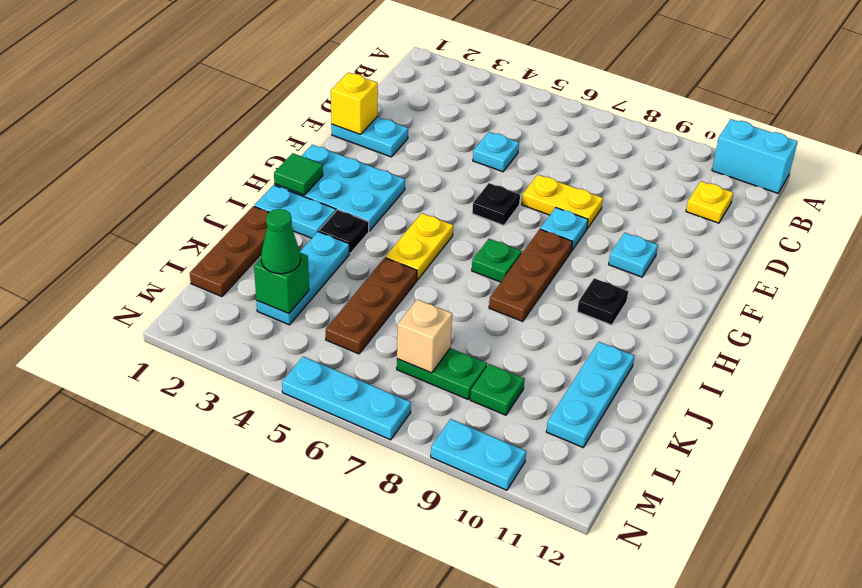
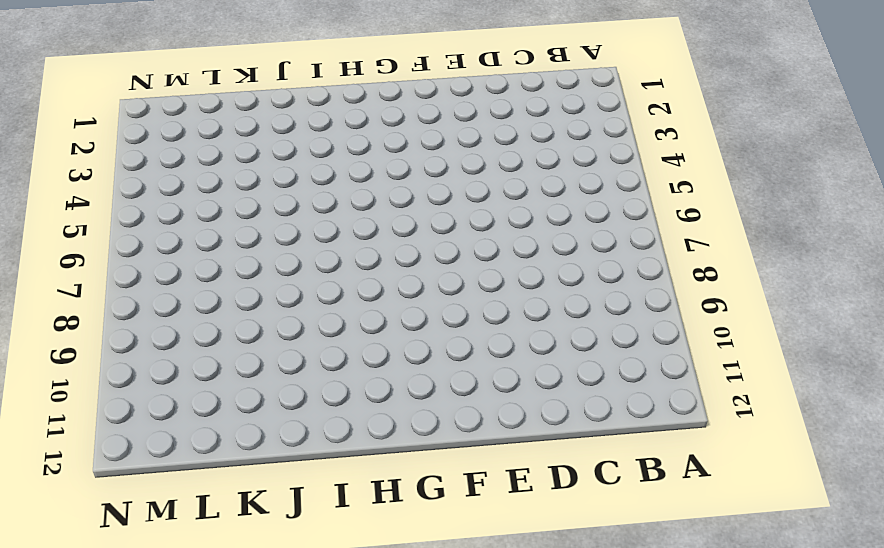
none -> cyan 1x2 brick [712,119,798,193]
none -> yellow 1x1 plate [686,181,733,223]
none -> cyan 1x1 plate [473,132,519,172]

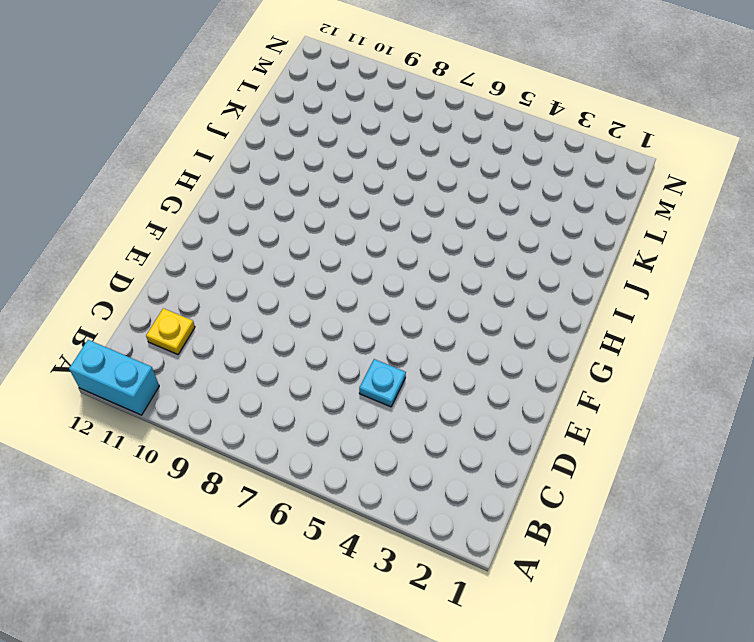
none -> cyan 1x2 plate [331,117,408,157]
none -> yellow 1x2 plate [522,175,603,229]
none -> black 1x1 plate [472,183,520,225]

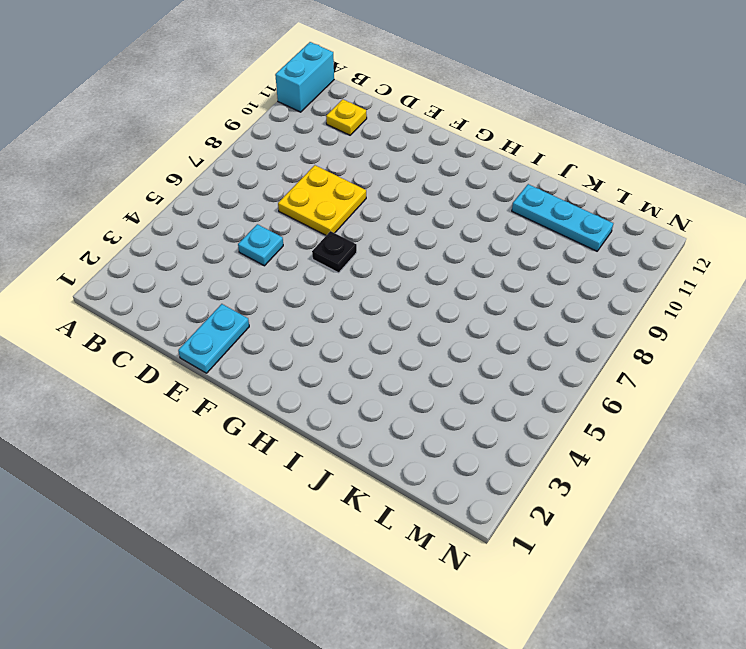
yellow 2x2 plate [278,165,366,235] -> yellow 1x2 plate [522,175,603,229]
none -> cyan 1x1 plate [540,208,588,251]
none -> cyan 1x1 plate [609,233,658,277]
none -> cyan 2x3 plate [274,145,405,231]

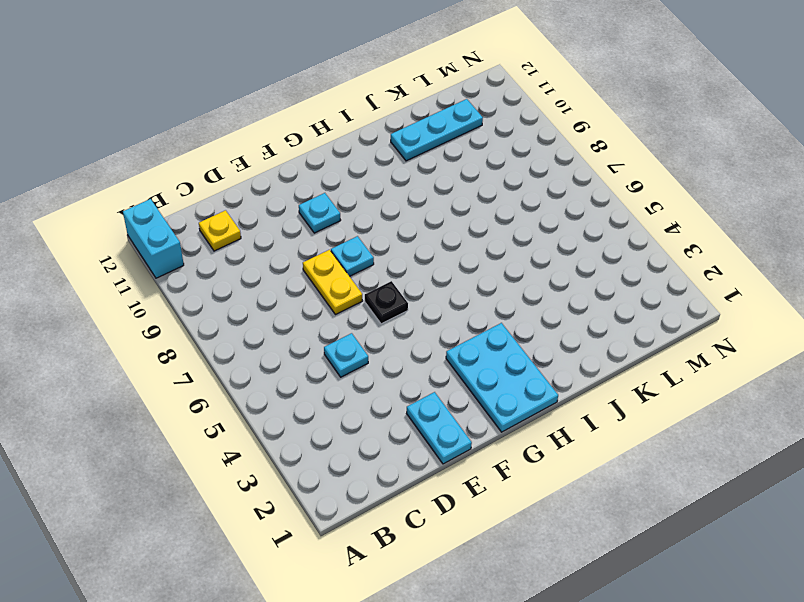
none -> brown 1x3 plate [489,229,572,322]
none -> yellow 1x2 plate [386,213,453,280]
none -> green 1x1 plate [472,239,522,282]

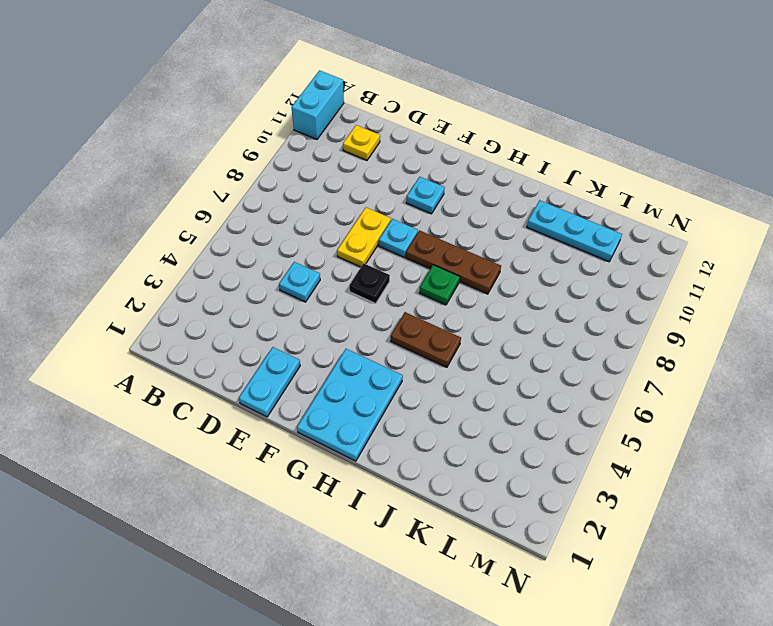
brown 1x2 plate [391,312,461,367] -> yellow 1x2 plate [386,213,453,280]
none -> black 1x1 plate [577,278,628,325]
none -> cyan 1x2 plate [254,185,336,238]
none -> black 1x1 plate [319,210,369,253]

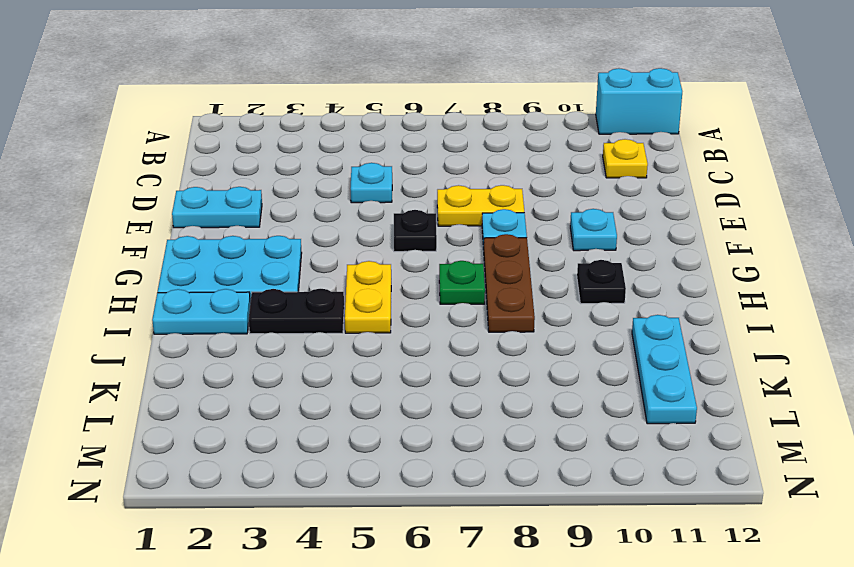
black 1x2 plate [249,289,344,334] -> black 1x1 plate [319,210,369,253]
none -> brown 1x3 plate [190,206,269,297]
none -> cyan 1x3 plate [257,232,349,325]
none -> brown 1x3 plate [326,258,417,354]

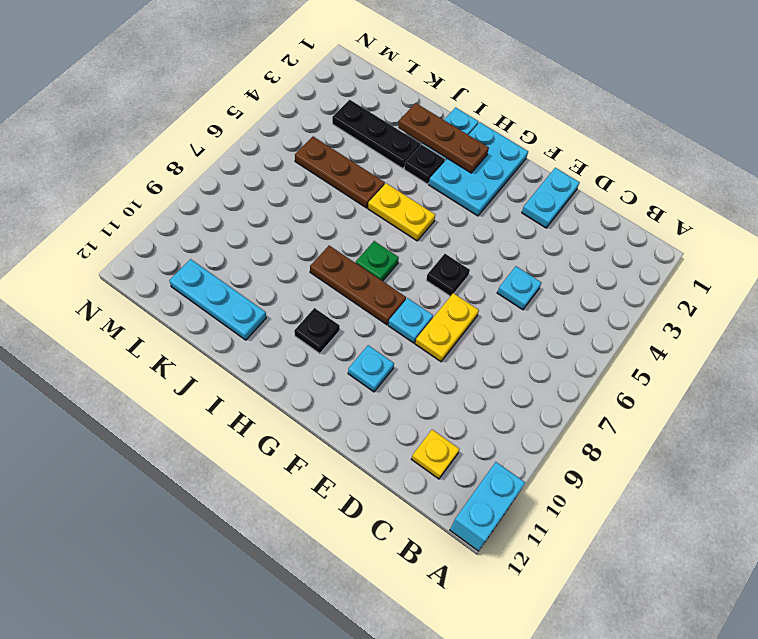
brown 1x3 plate [398,103,489,173] -> brown 1x3 plate moved to [190,206,269,297]
black 1x3 plate [332,100,420,169] -> cyan 1x3 plate [257,232,349,325]
none -> green 1x2 plate [397,348,487,399]
none -> green 1x1 plate [470,364,525,415]
none -> cyan 1x3 plate [282,357,411,440]

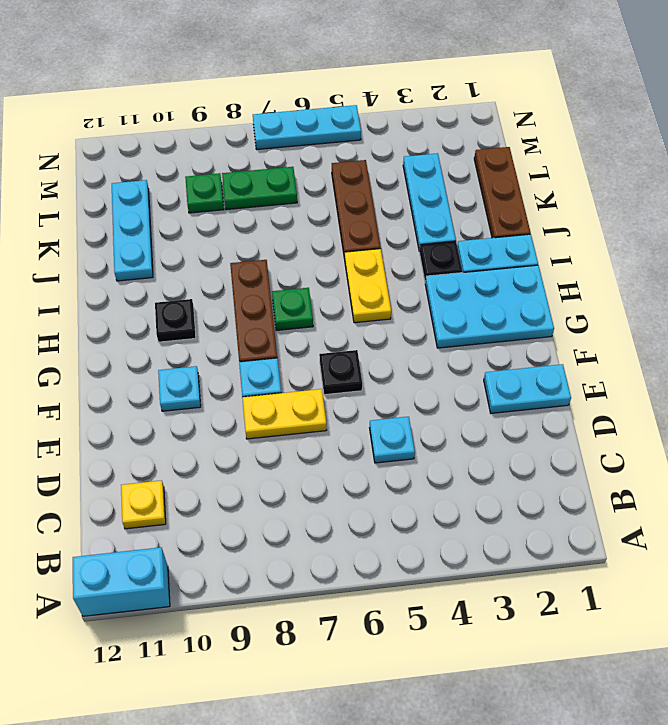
none -> cyan 1x2 plate [431,419,526,490]
none -> yellow 1x1 brick [331,72,378,134]
none -> green 1x1 tile [274,153,323,195]

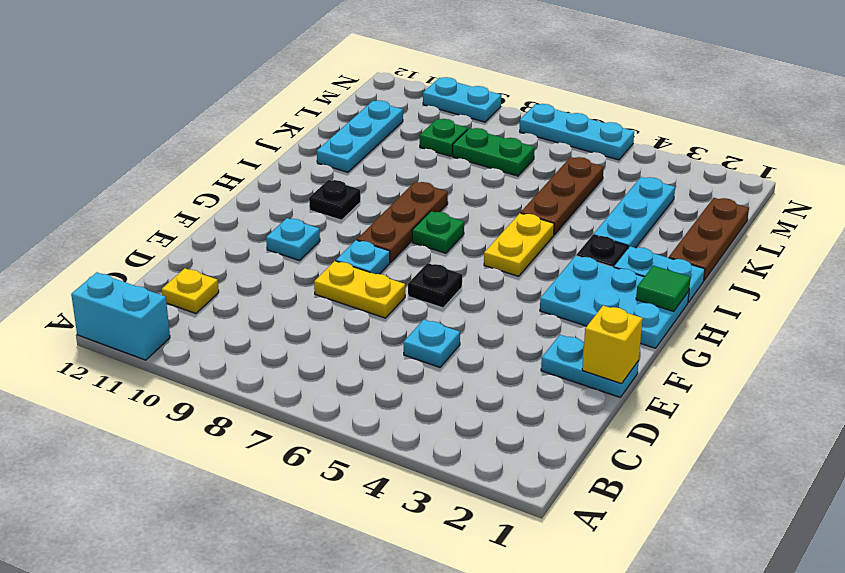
none -> green 1x1 brick [254,253,309,314]
none -> tan 1x1 brick [397,299,452,373]
none -> green 1x1 cone [261,209,301,274]

